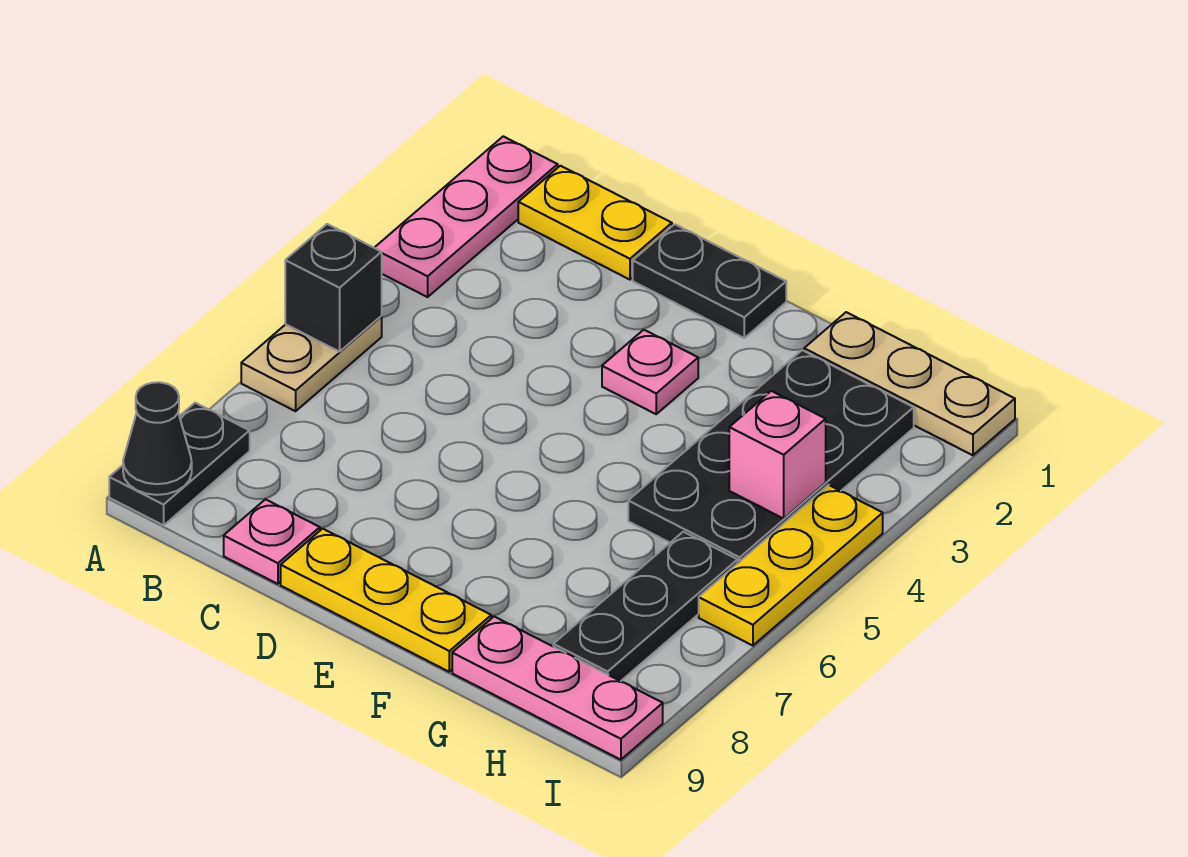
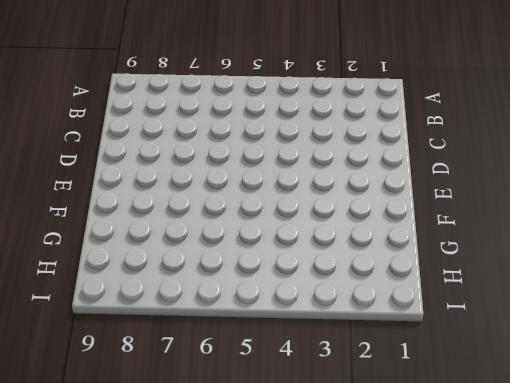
none -> pink 1x3 plate [374,136,558,297]
none -> tan 1x2 plate [241,317,382,411]
none -> black 1x2 plate [109,403,250,525]

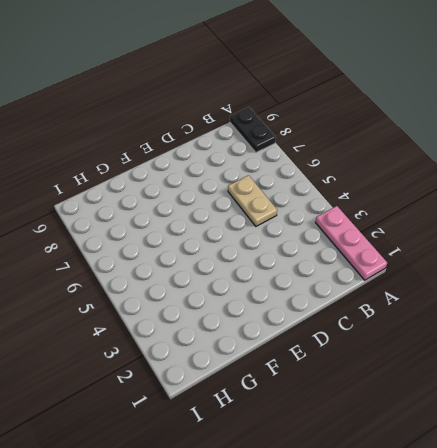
tan 1x2 plate [228,175,277,226] -> tan 1x2 plate moved to [241,317,382,411]
none -> yellow 1x2 plate [518,166,672,280]
none -> pink 1x1 plate [224,499,320,584]
none -> black 1x2 plate [633,224,786,338]

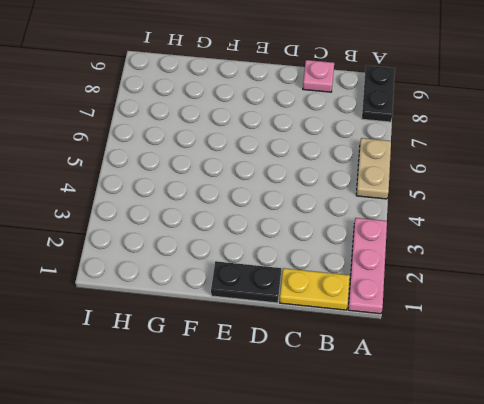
none -> yellow 1x3 plate [281,529,491,672]
none -> pink 1x1 plate [602,330,698,414]
none -> tan 1x3 plate [804,312,1015,455]

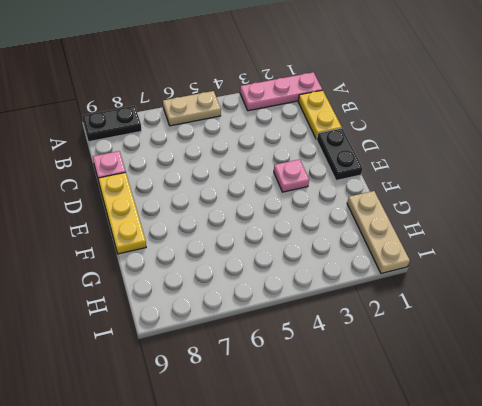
none -> black 2x4 plate [628,350,914,562]
none -> pink 1x3 plate [452,617,663,760]
none -> black 1x3 plate [553,532,738,681]

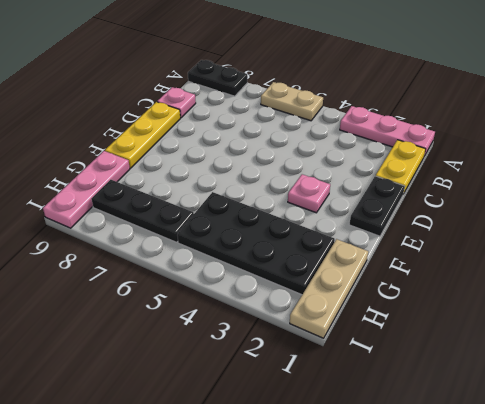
none -> yellow 1x3 plate [699,485,883,646]
none -> black 1x1 brick [285,224,382,352]
none -> black 1x1 cone [123,382,192,495]

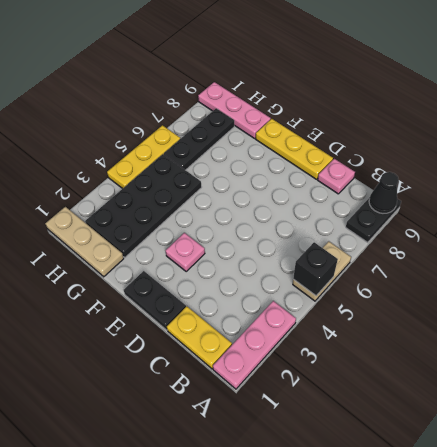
none -> pink 1x1 brick [729,391,826,519]

